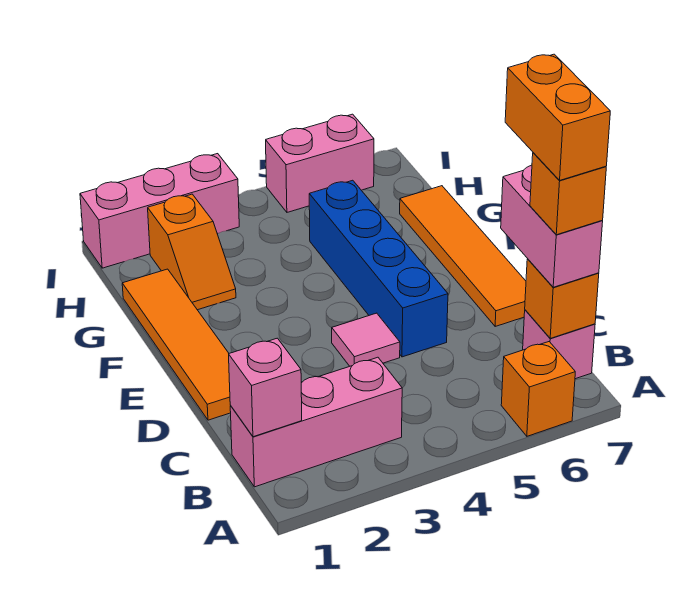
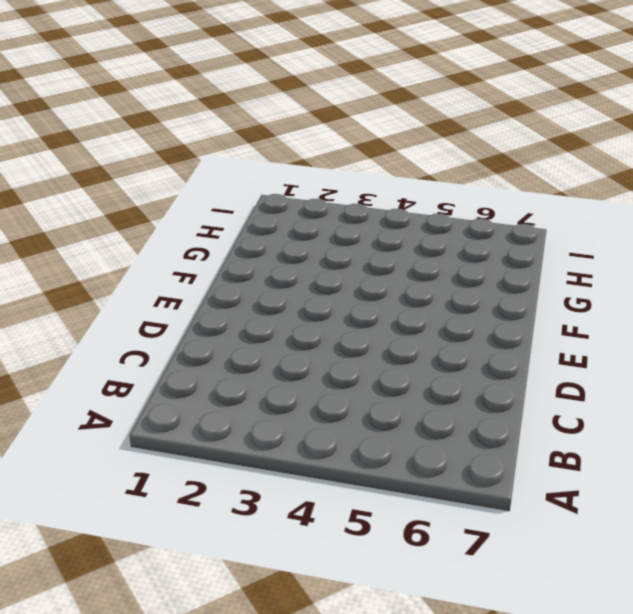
none -> orange 1x1 brick [501,342,575,436]
none -> pink 1x3 brick [230,357,402,487]
none -> pink 1x1 brick [523,310,595,379]

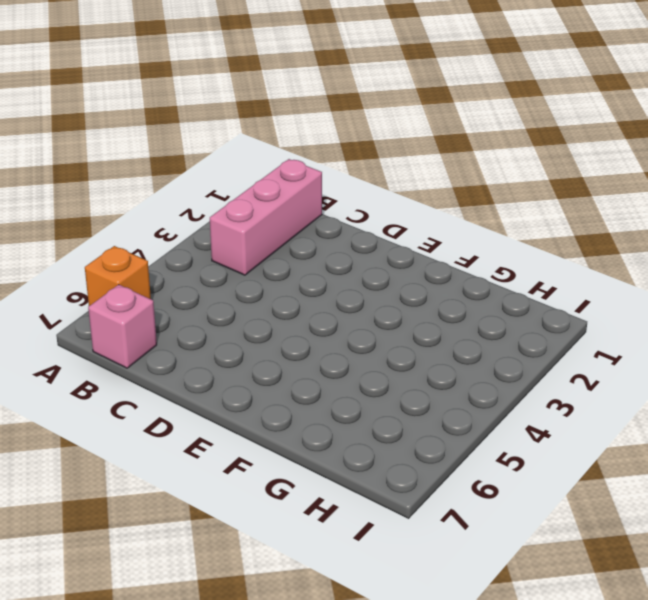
none -> orange 1x4 tile [122,269,231,420]
none -> pink 1x1 tile [332,313,400,366]
none -> blue 1x4 brick [309,180,448,357]

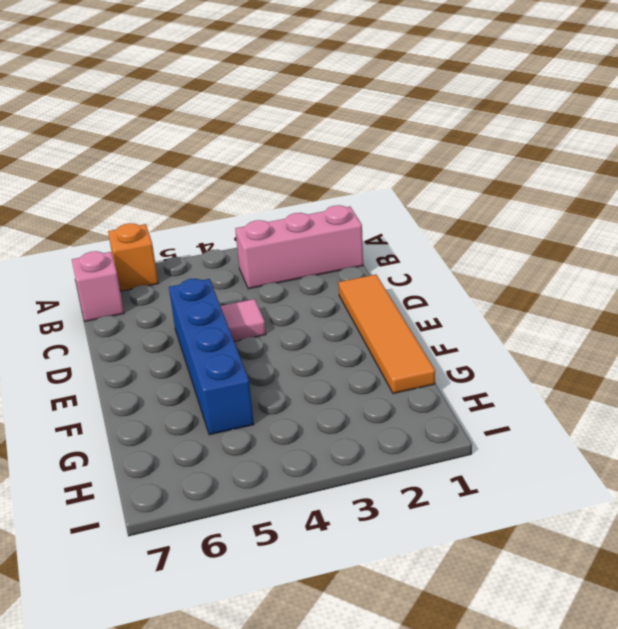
none -> orange 1x4 tile [400,186,526,326]
none -> orange 1x2 slope [148,194,236,310]
none -> pink 1x3 brick [80,154,239,268]

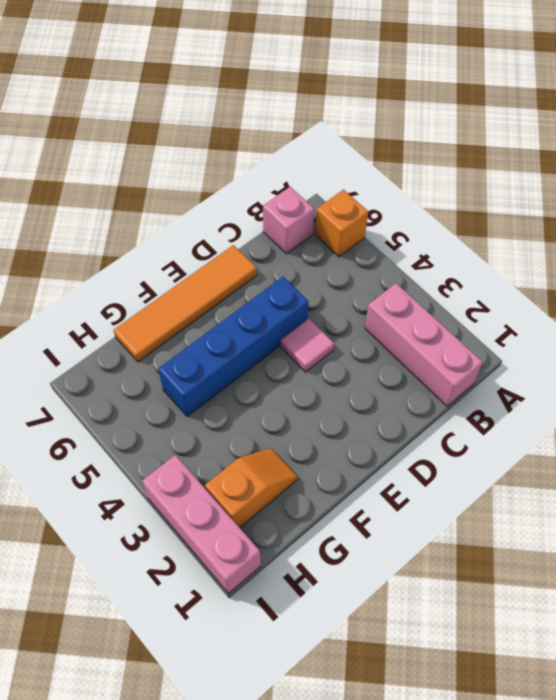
none -> orange 1x4 tile [122,269,231,420]
none -> pink 1x2 brick [266,114,374,212]
none -> pink 1x1 brick [229,338,302,437]

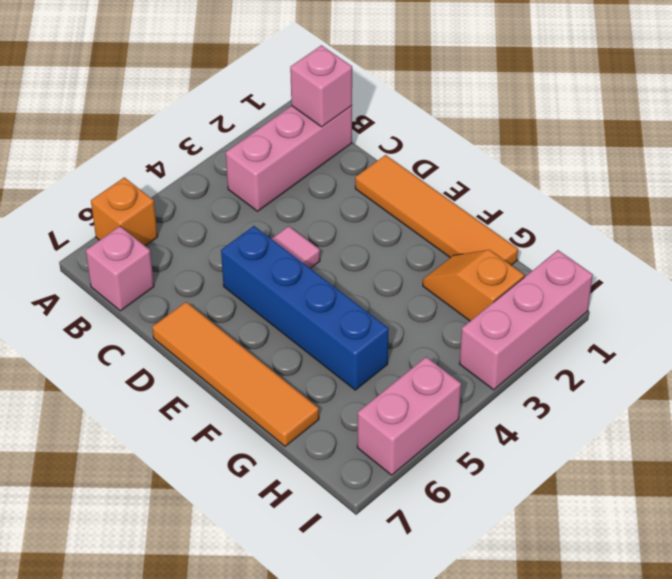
none -> orange 1x1 brick [525,259,599,338]
none -> pink 1x2 brick [501,165,603,287]
none -> orange 1x1 brick [530,153,606,235]

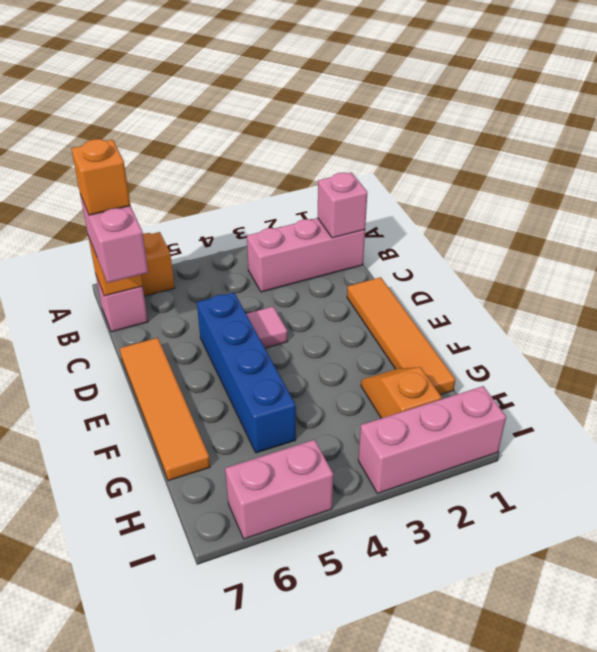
none -> orange 1x2 brick [505,54,610,181]

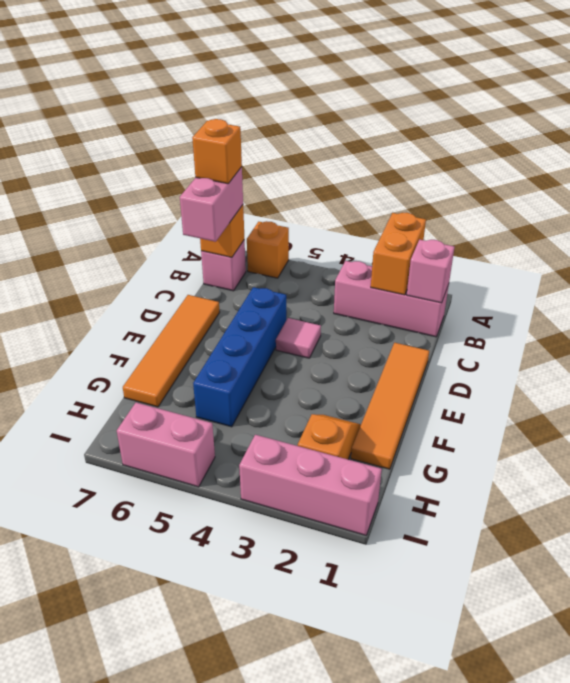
orange 1x2 brick [371,213,426,295] -> orange 1x2 brick moved to [505,54,610,181]

